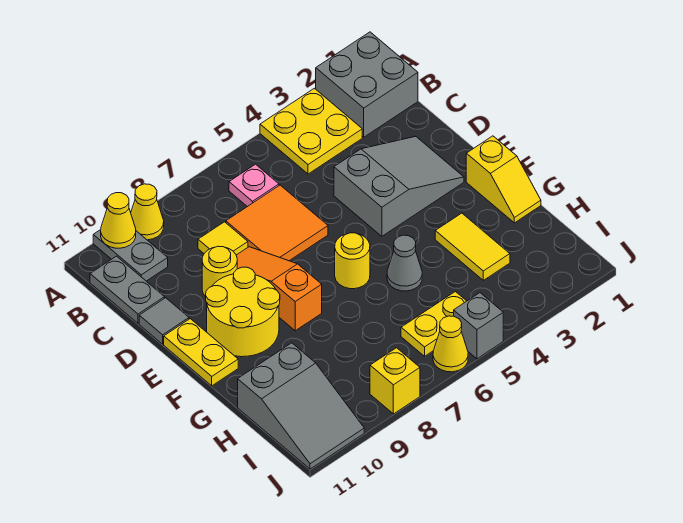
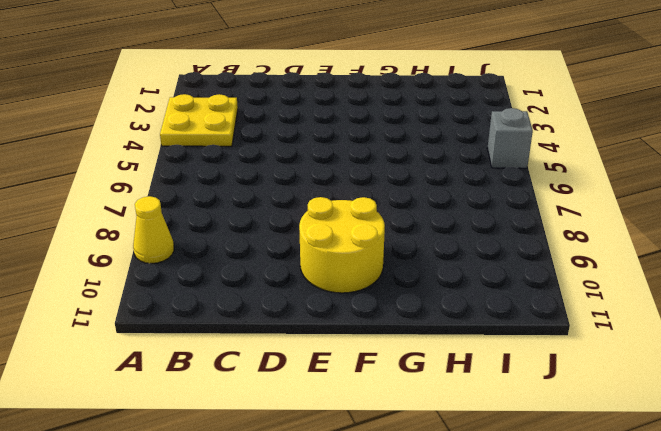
none -> grey 2x2 brick [316,32,418,137]
none -> grey 1x2 plate [93,230,168,281]
none -> pink 1x1 plate [229,164,279,207]

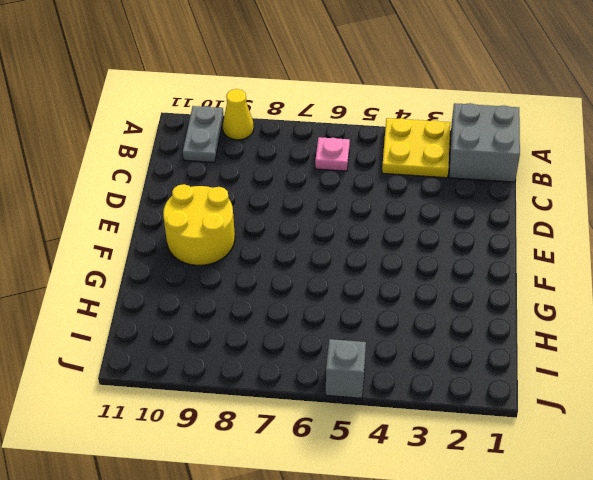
none -> grey 1x2 plate [90,256,165,323]
none -> orange 2x2 tile [226,185,328,261]
none -> yellow 1x1 tile [198,222,248,255]

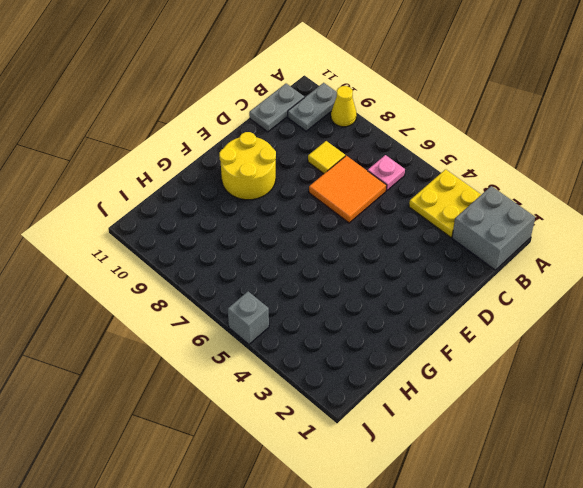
none -> grey 2x3 slope [334,136,464,236]
none -> orange 1x3 slope [236,247,322,331]
none -> yellow 1x1 round brick [202,246,237,297]

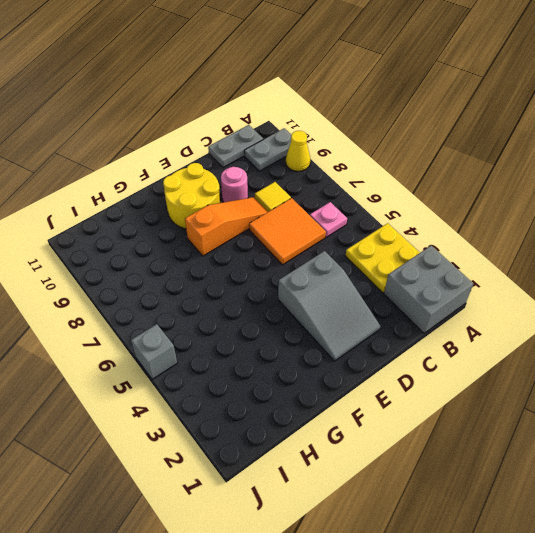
pink 1x1 round brick [221,167,248,202] -> yellow 1x1 round brick [202,246,237,297]
none -> grey 1x1 tile [139,298,189,344]
none -> yellow 1x2 plate [164,319,238,386]
none -> yellow 1x2 slope [466,136,541,223]

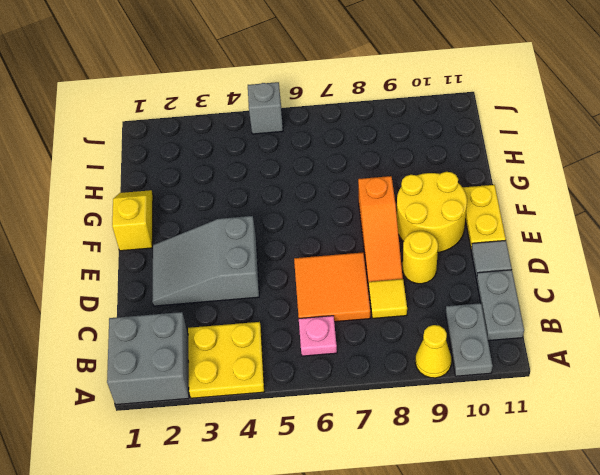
none -> yellow 1x1 round brick [335,233,370,289]
none -> yellow 1x2 tile [435,213,510,280]
none -> grey 1x1 cone [387,235,422,291]

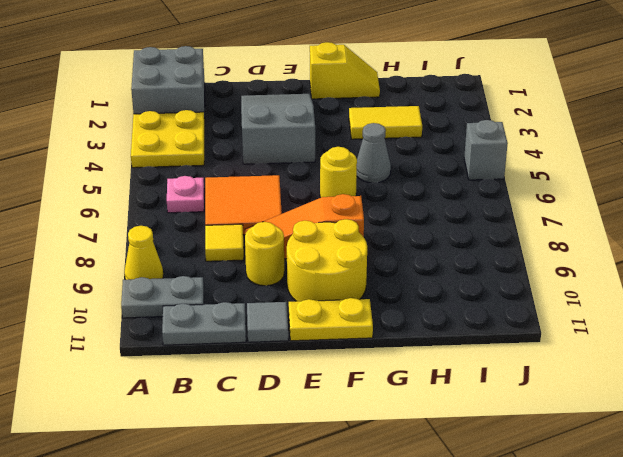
none -> grey 2x3 slope [238,343,364,469]
none -> yellow 1x2 plate [401,292,466,356]
none -> yellow 1x1 cone [433,316,468,372]

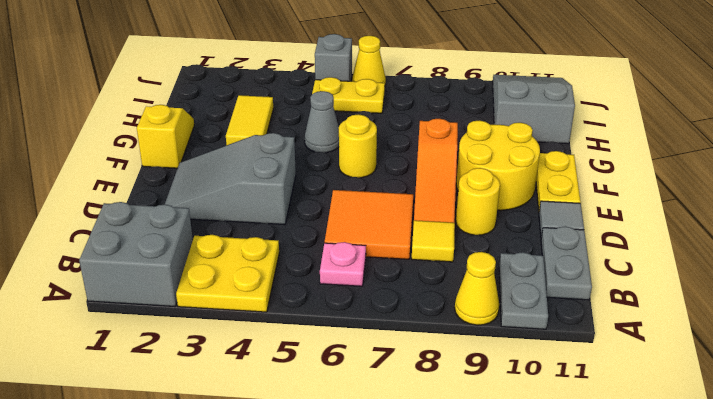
none -> yellow 1x1 brick [370,348,420,414]
none -> yellow 1x1 cone [101,193,136,248]

